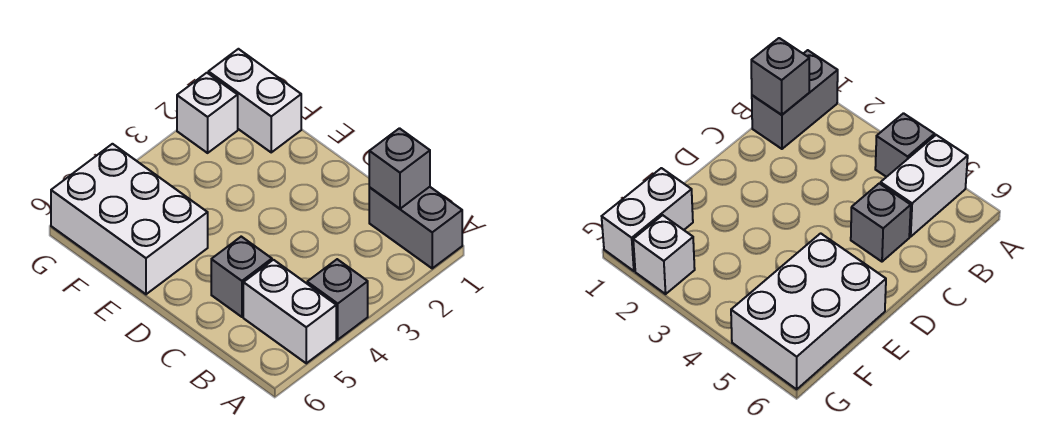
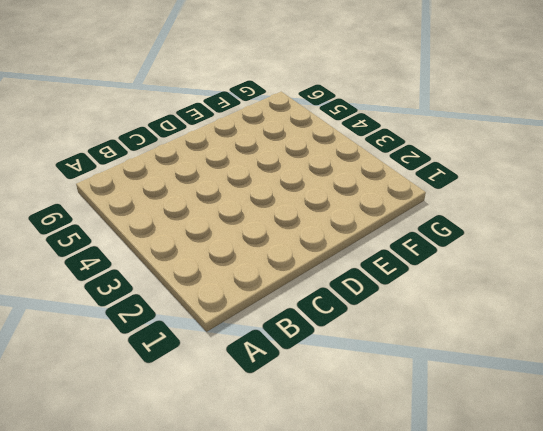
none -> grey 1x2 brick [369,187,462,268]
none -> grey 1x1 brick [307,259,368,340]

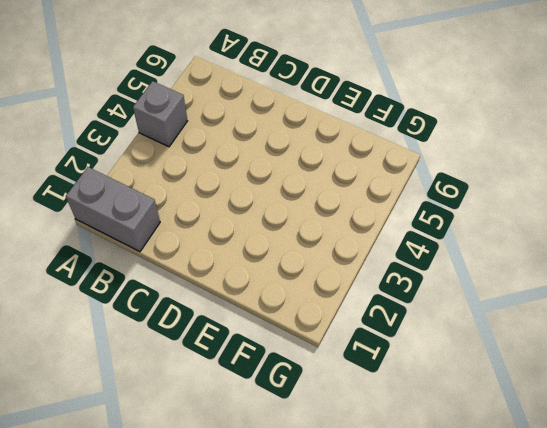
none -> white 1x2 brick [243,260,336,363]
none -> grey 1x1 brick [211,237,272,317]

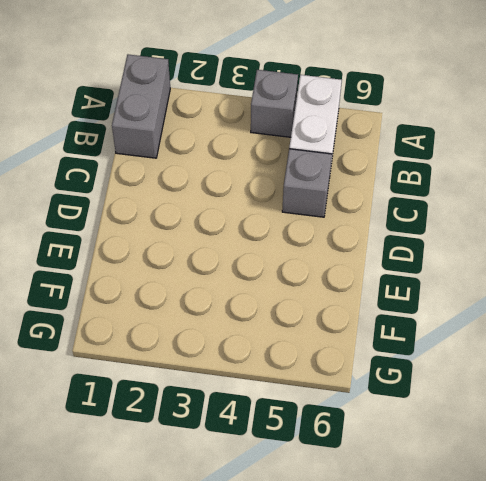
none -> white 2x3 brick [51,144,208,294]
none -> white 1x2 brick [208,49,301,152]

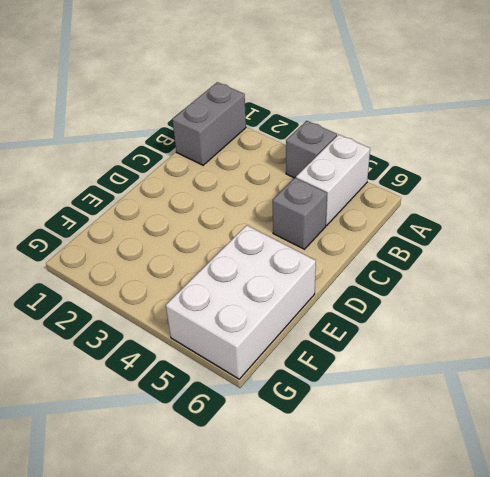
none -> white 1x2 brick [208,49,301,152]
none -> white 1x1 brick [177,73,238,153]

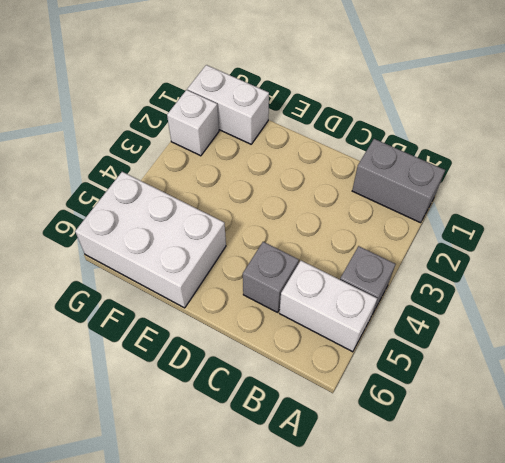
none -> grey 1x1 brick [369,128,430,209]

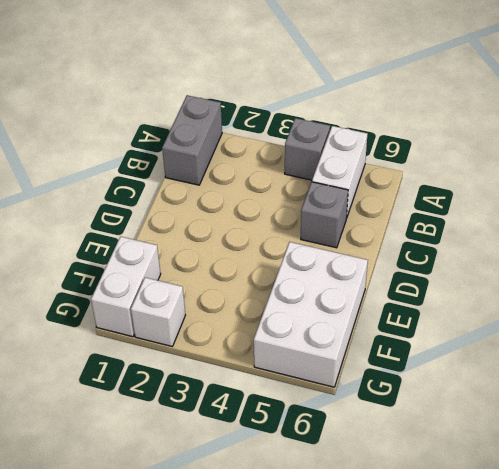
none -> grey 1x1 brick [369,128,430,209]

